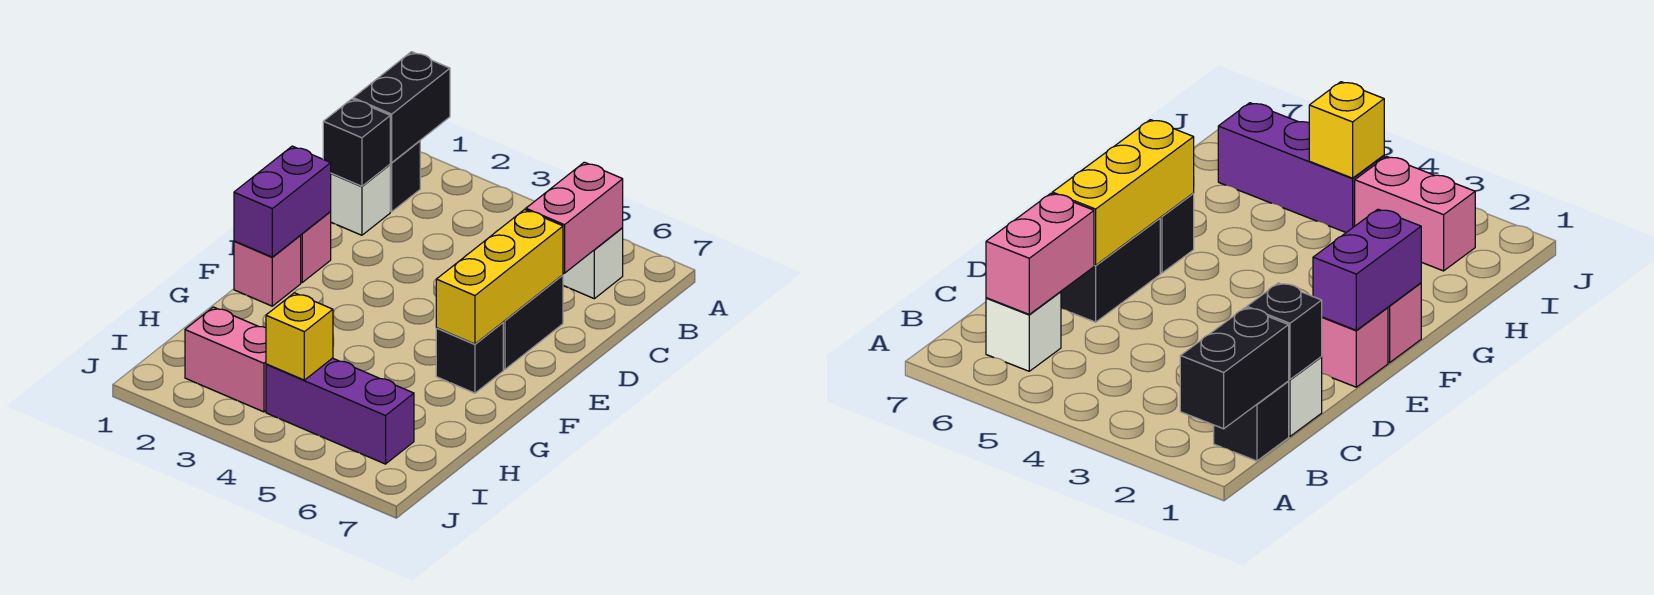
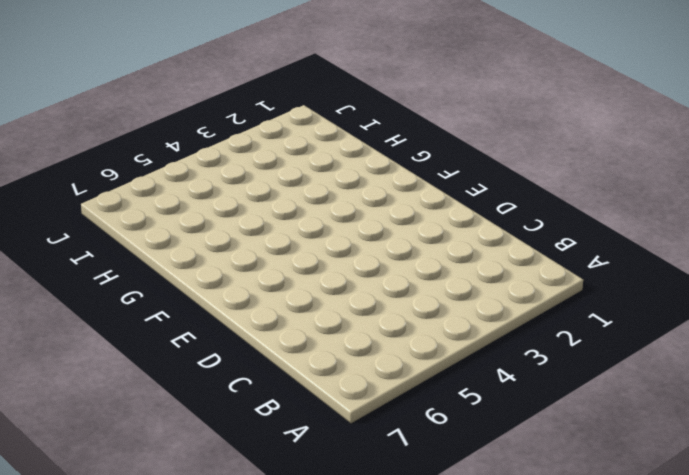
none -> black 1x1 brick [390,141,420,212]
none -> white 1x1 brick [563,228,623,299]
none -> white 1x1 brick [330,165,390,235]

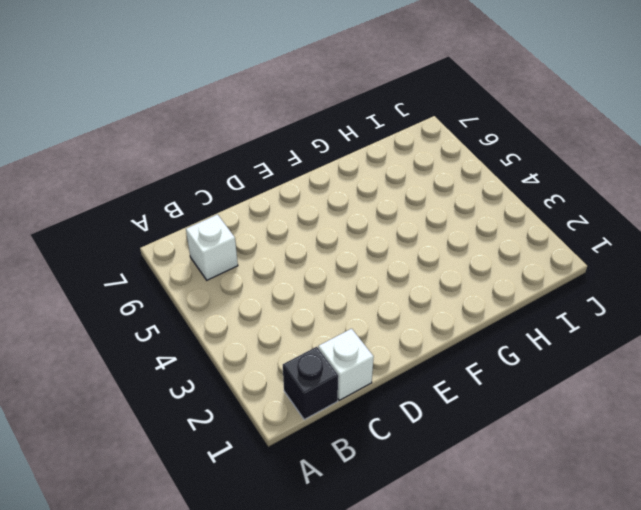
none -> black 1x2 brick [503,275,563,370]
none -> pink 1x1 brick [300,212,331,282]
none -> pink 1x1 brick [234,236,301,306]

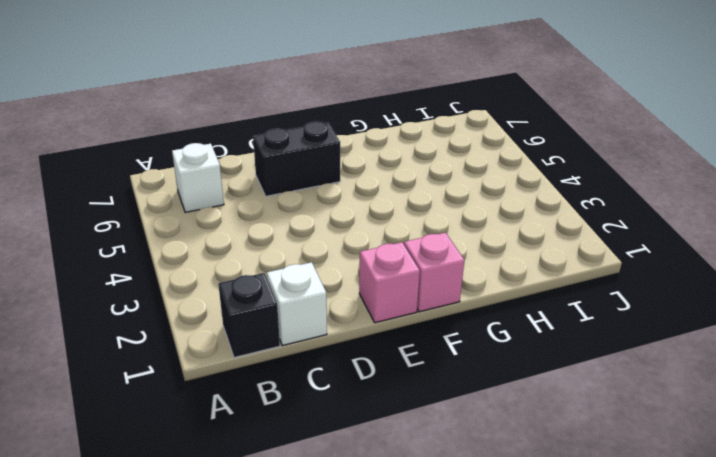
none -> black 1x1 brick [436,323,503,393]
none -> pink 1x2 brick [185,307,266,412]
none -> purple 1x3 brick [266,358,414,464]

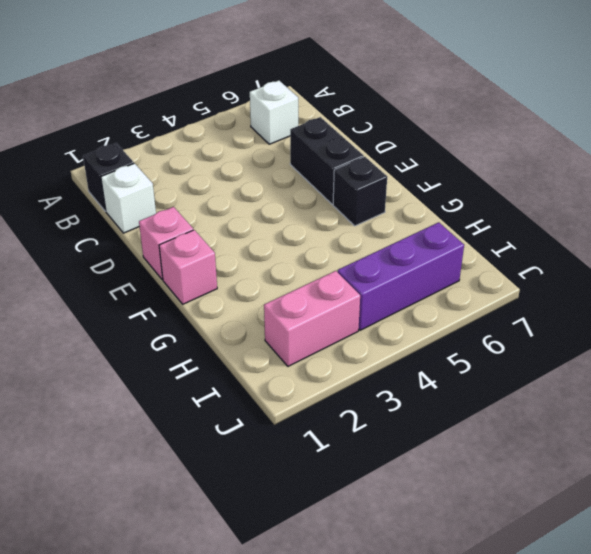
none -> black 1x2 brick [353,52,450,163]
none -> pink 1x2 brick [526,162,623,273]
none -> black 1x1 brick [323,99,390,186]

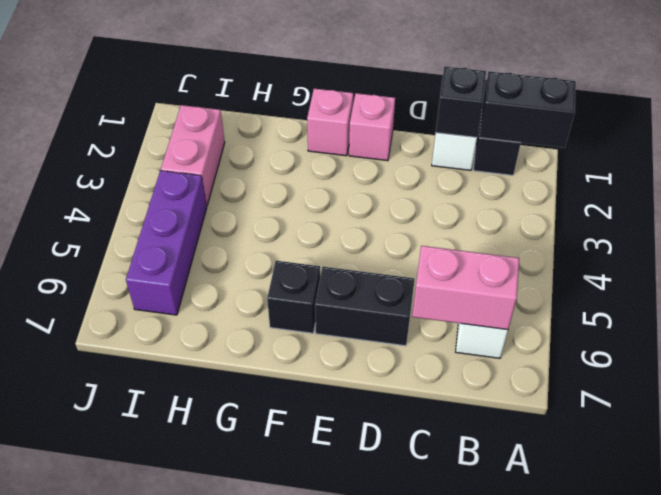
none -> yellow 1x3 brick [436,209,563,344]
none -> purple 1x2 brick [234,146,331,257]
none -> yellow 1x1 brick [266,293,333,380]

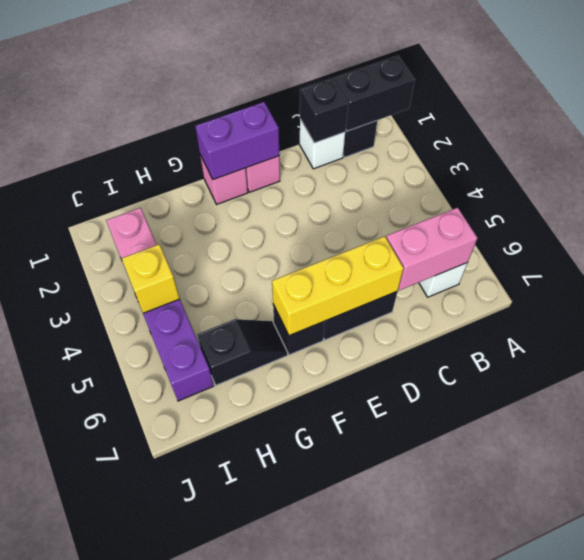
black 1x2 slope [197,319,287,385] -> none

